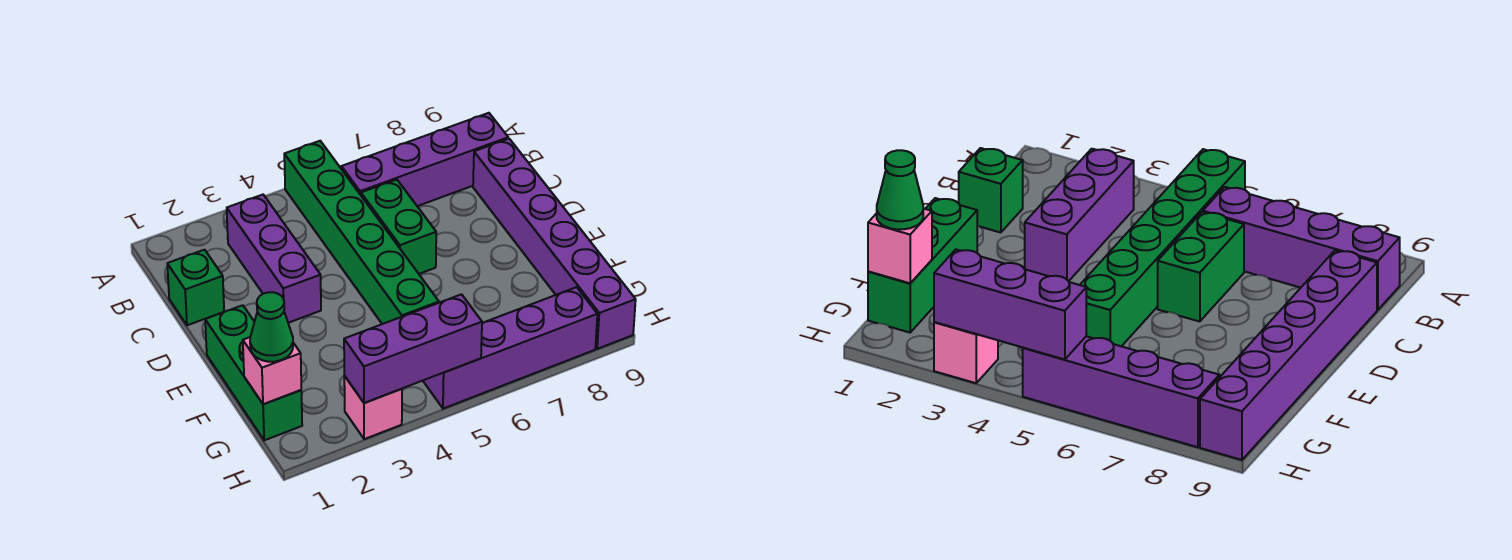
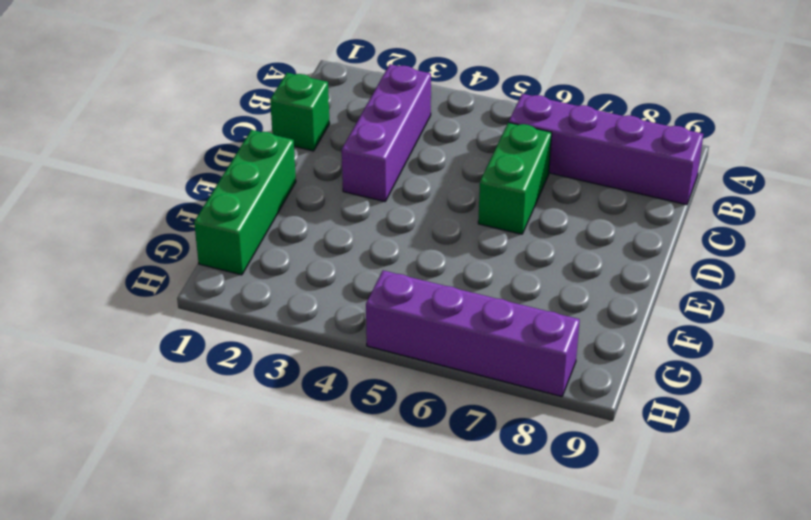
none -> green 1x6 brick [284,141,439,324]
none -> purple 1x6 brick [473,139,636,349]
none -> pink 1x1 brick [344,376,402,439]

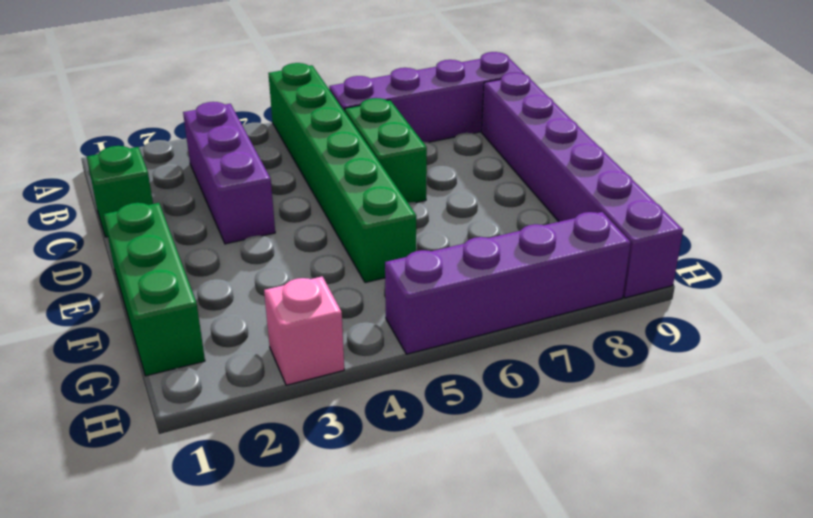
none -> pink 1x1 brick [243,337,301,404]
none -> purple 1x3 brick [344,294,482,403]
none -> green 1x1 cone [250,292,293,362]

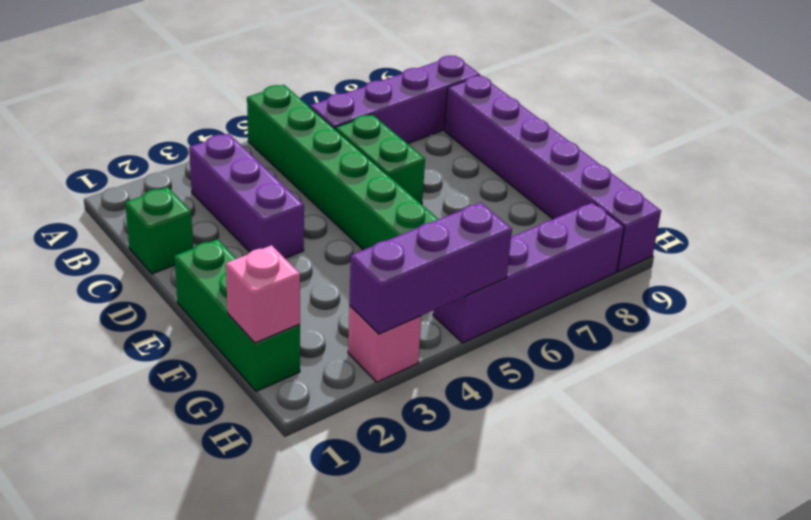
none -> green 1x1 cone [250,292,293,362]

